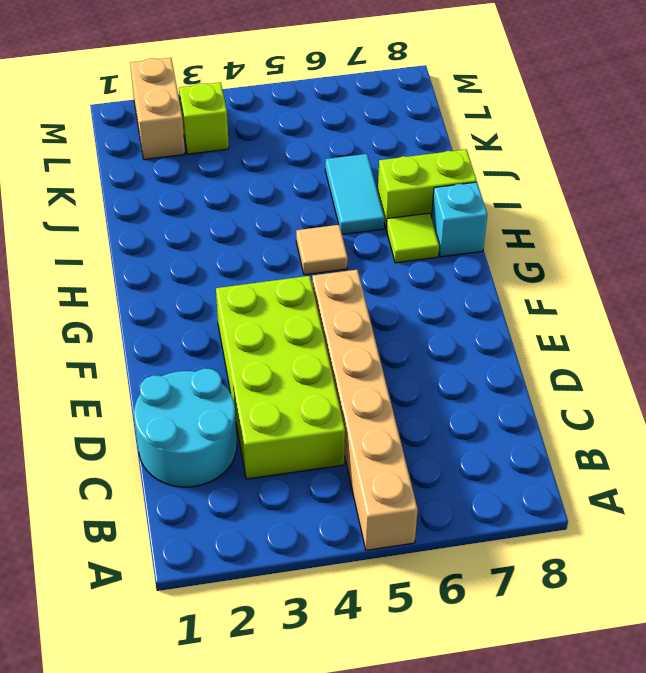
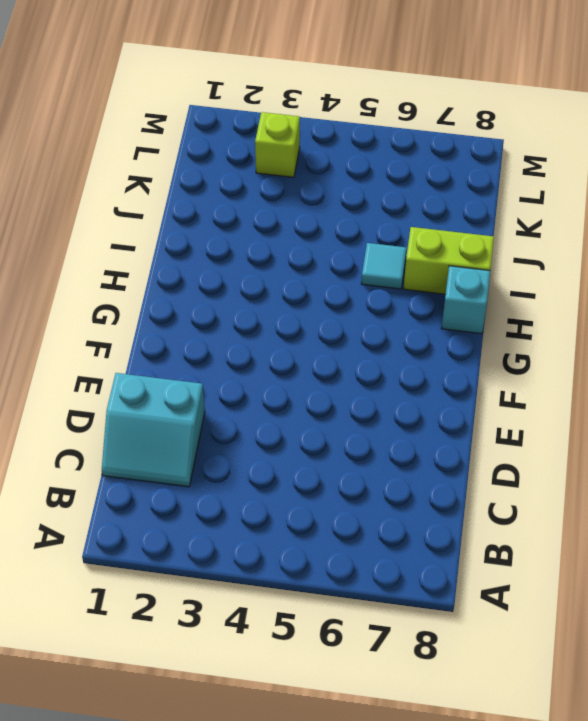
cyan 2x2 slope [102,373,205,487] -> cyan 2x2 round brick [134,368,237,487]
cyan 1x1 tile [361,243,407,289] -> cyan 1x2 tile [325,154,384,235]
none -> tan 1x6 brick [312,270,418,550]
none -> lime 2x4 brick [216,276,345,479]

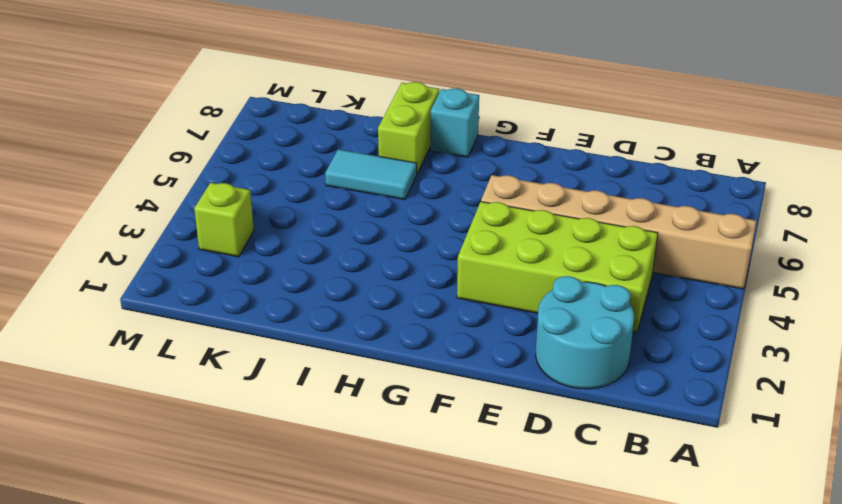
none -> tan 1x1 tile [296,225,348,275]
none -> lime 1x1 tile [386,213,439,263]

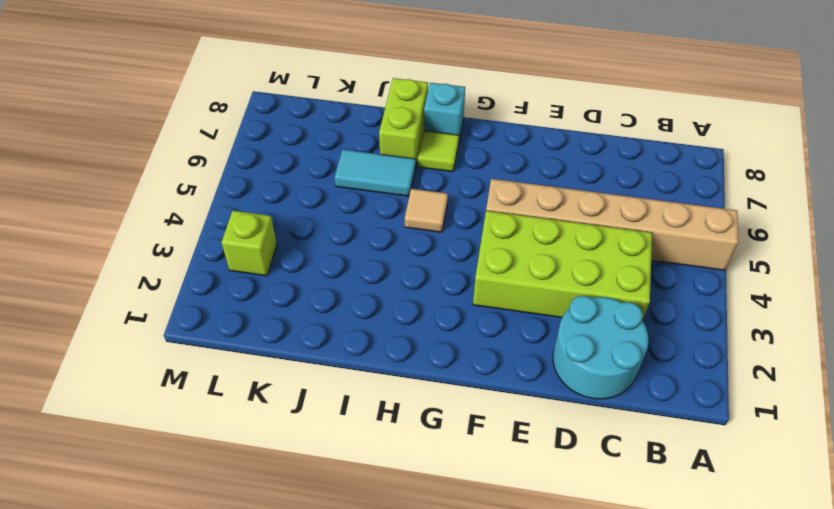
none -> tan 1x2 brick [130,58,185,160]

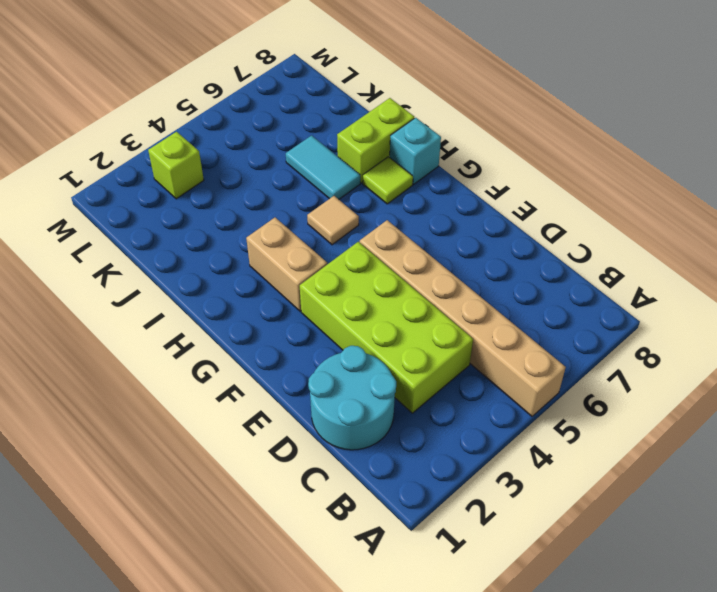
tan 1x2 brick [246,218,327,311] -> tan 1x2 brick moved to [130,58,185,160]

